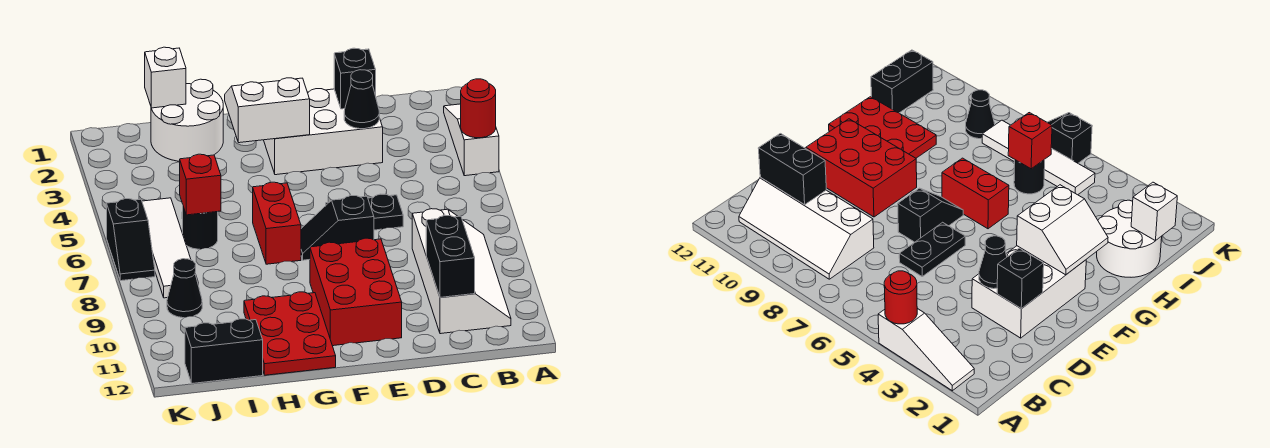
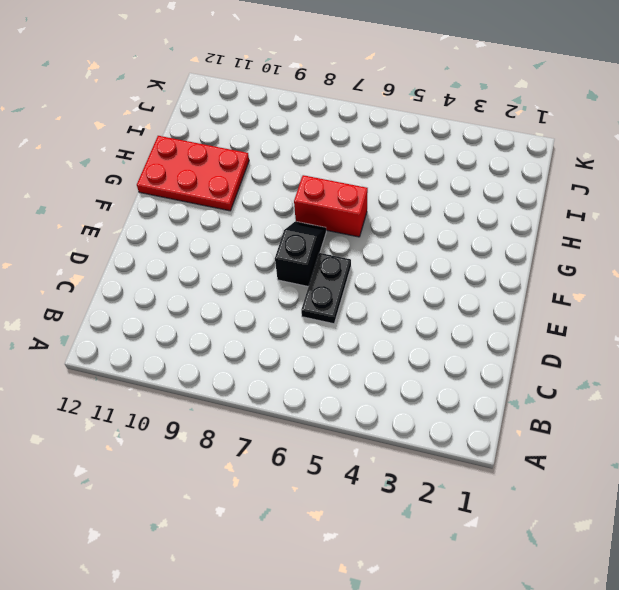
none -> white 1x3 slope [444,104,499,176]
none -> white 2x4 slope [412,209,511,334]
none -> white 2x3 brick [264,89,383,175]

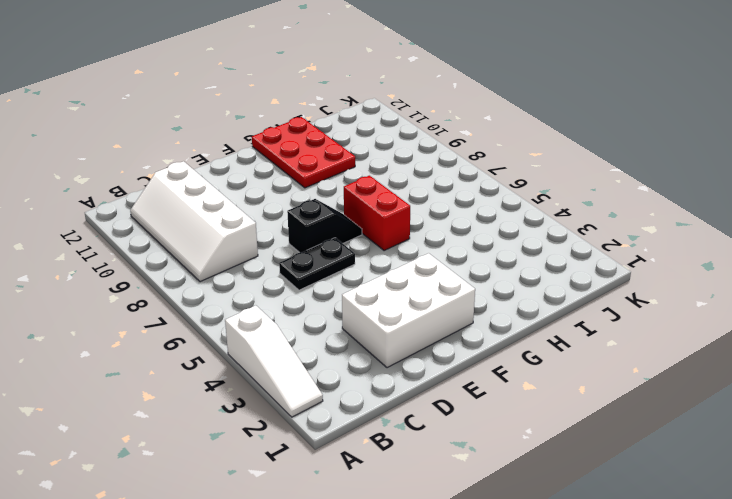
none -> red 2x3 brick [310,238,402,346]
none -> white 2x2 round brick [151,79,223,161]
none -> black 1x1 round brick [183,207,218,249]

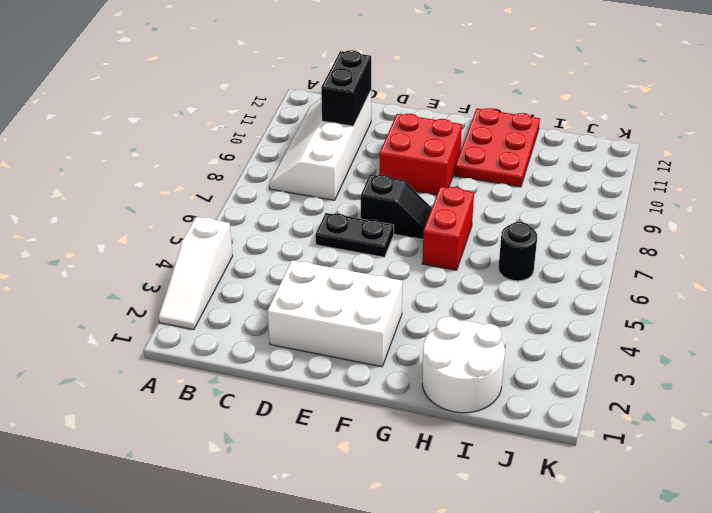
red 2x2 brick [379,114,462,195] -> red 2x3 brick [310,238,402,346]
none -> black 1x2 brick [185,319,263,383]
none -> white 1x4 tile [142,198,198,298]
none -> black 1x1 cone [167,259,202,318]

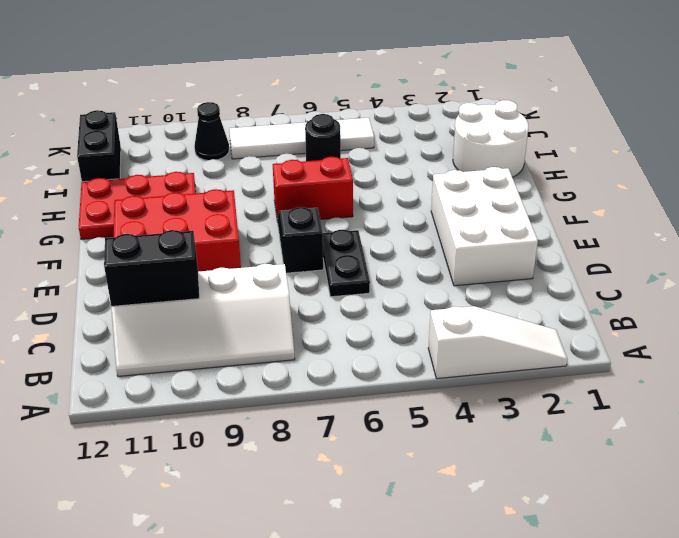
none -> black 1x2 slope [107,199,155,281]
none -> red 1x1 round brick [461,79,496,138]
none -> black 1x1 brick [334,48,376,109]

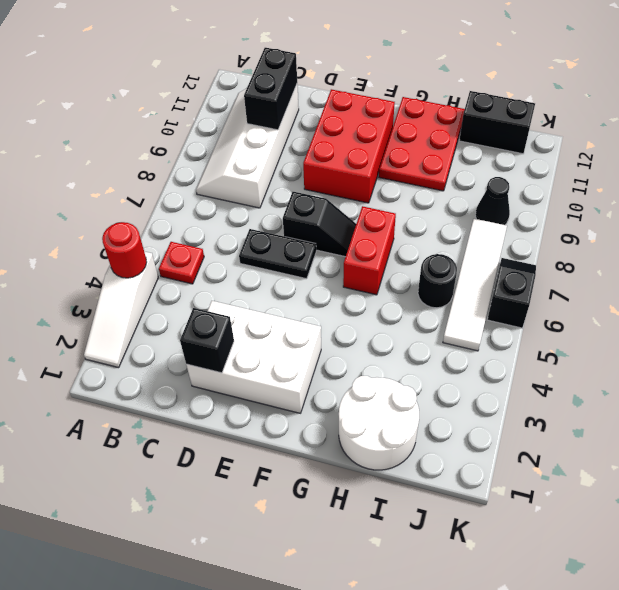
red 1x1 plate [159,242,204,284] -> none
none -> black 1x1 cone [344,70,379,129]
none -> white 2x2 slope [225,78,310,143]
none -> white 1x1 brick [145,47,186,108]

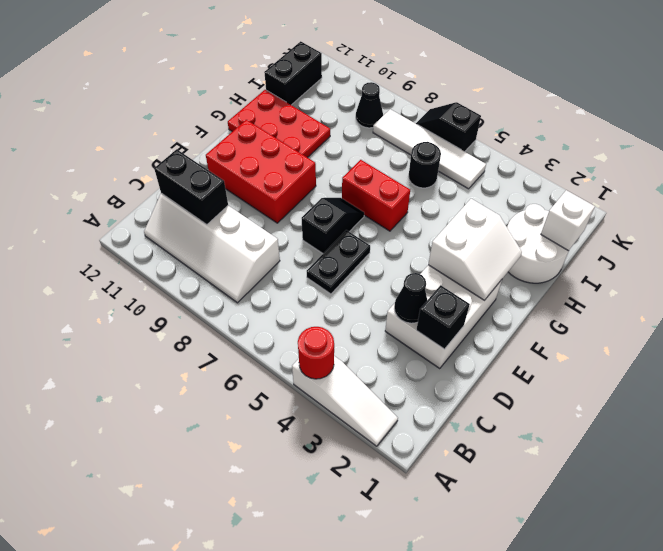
none -> red 1x1 brick [180,154,221,215]

